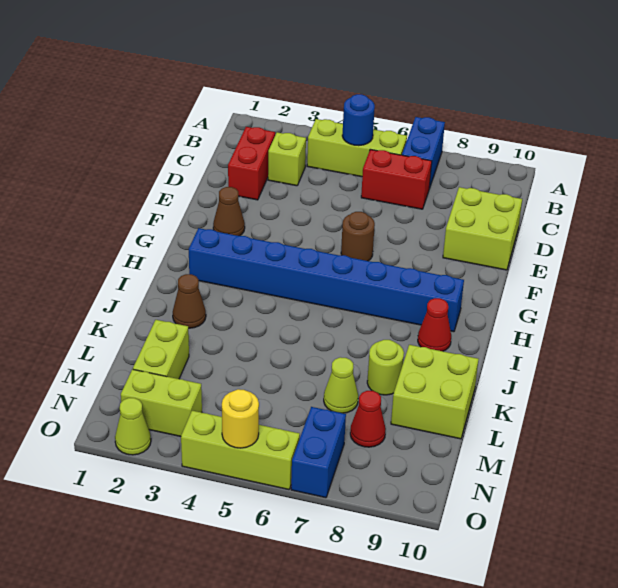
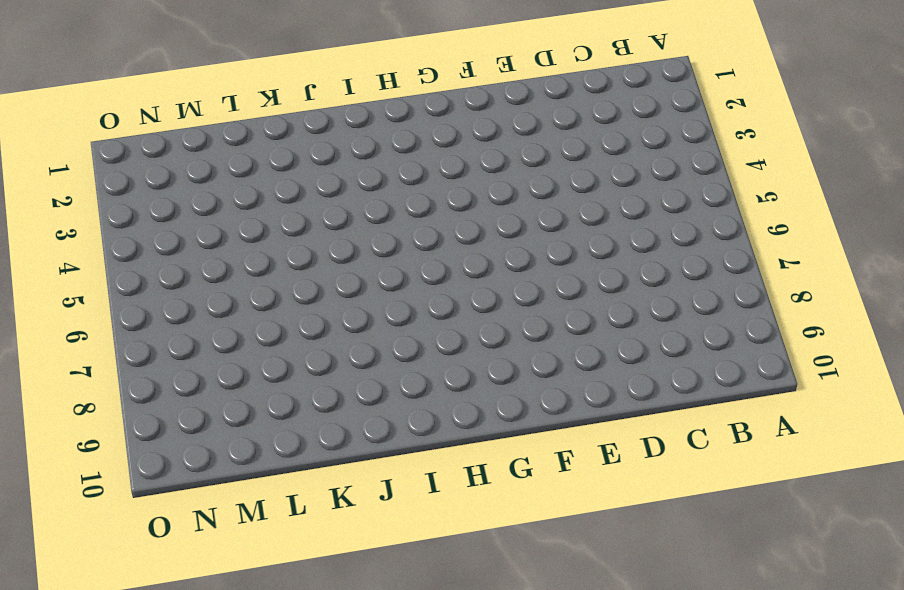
none -> blue 1x2 brick [402,117,445,188]
none -> lime 1x3 brick [307,119,407,177]
none -> red 1x2 brick [228,127,275,200]

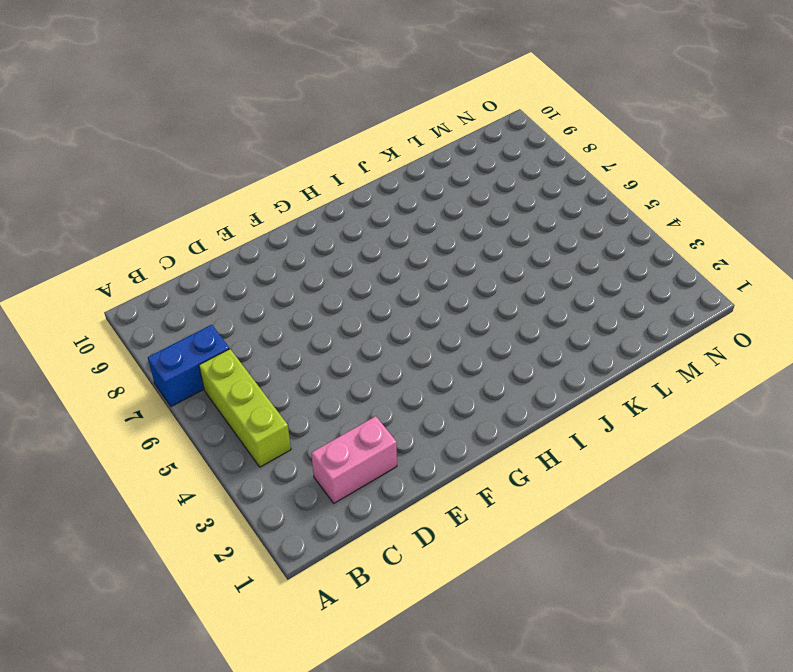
pink 1x2 brick [311,416,397,503] -> red 1x2 brick [228,127,275,200]
none -> lime 1x1 brick [268,132,306,186]
none -> red 1x2 brick [361,149,432,209]
none -> lime 2x2 brick [443,187,522,270]

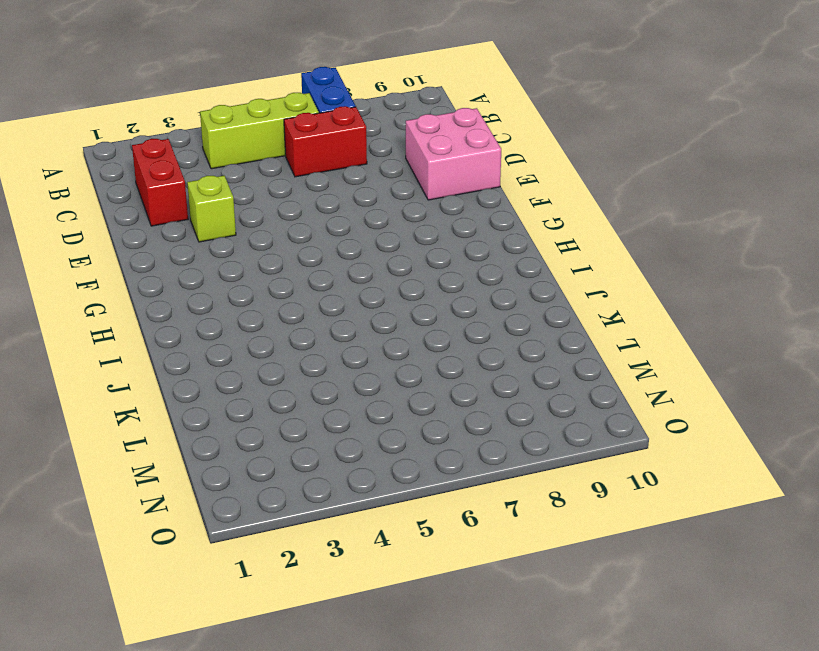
pink 2x2 brick [406,108,501,200] -> lime 2x2 brick [443,187,522,270]
lime 1x1 brick [187,175,236,242] -> lime 1x1 brick moved to [268,132,306,186]
none -> brown 1x1 cone [213,187,245,236]
none -> brown 1x1 round brick [341,212,375,261]
none -> blue 1x8 brick [189,228,464,332]

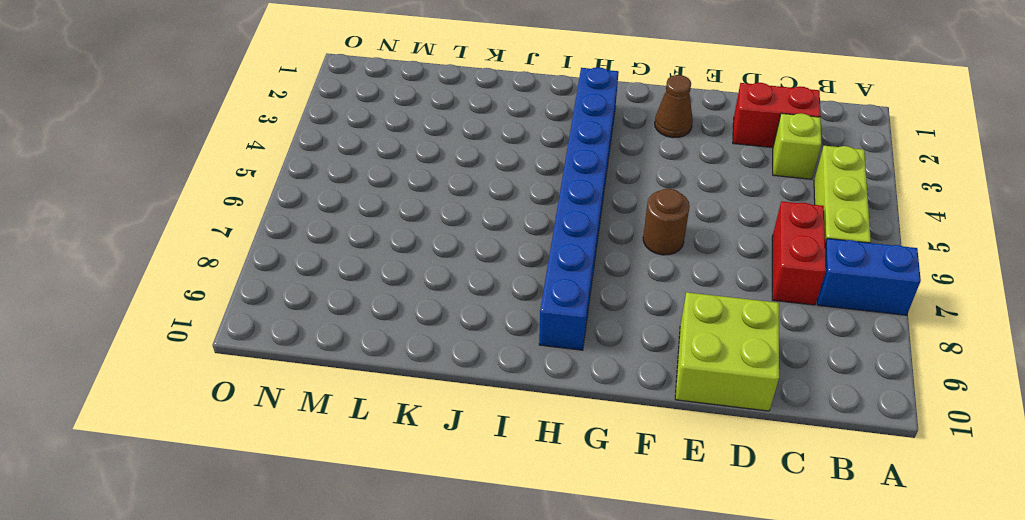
none -> red 1x1 cone [418,298,451,351]
none -> brown 1x1 cone [173,274,206,328]
none -> lime 1x1 round brick [367,340,404,395]

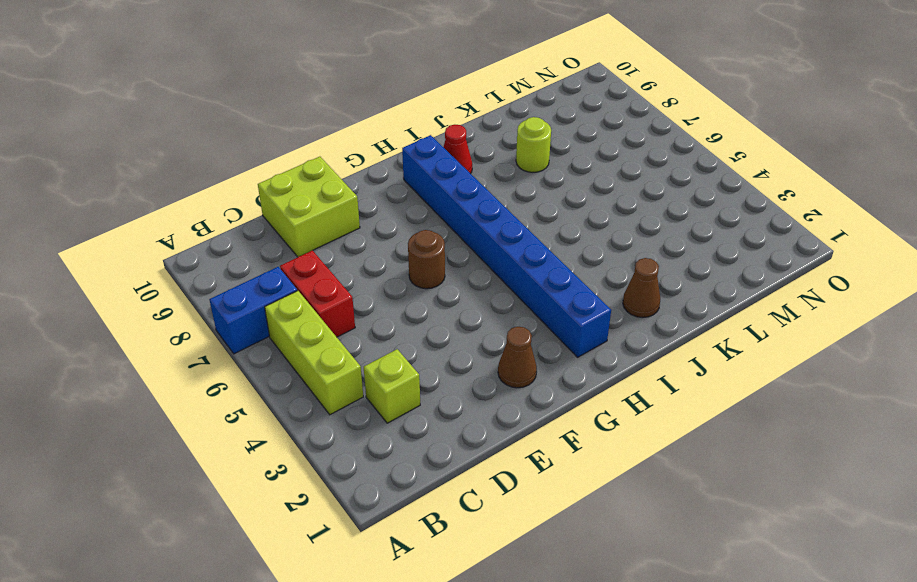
none -> red 1x2 brick [228,127,275,200]
none -> lime 2x2 brick [391,345,479,439]
none -> lime 1x2 brick [133,320,189,379]

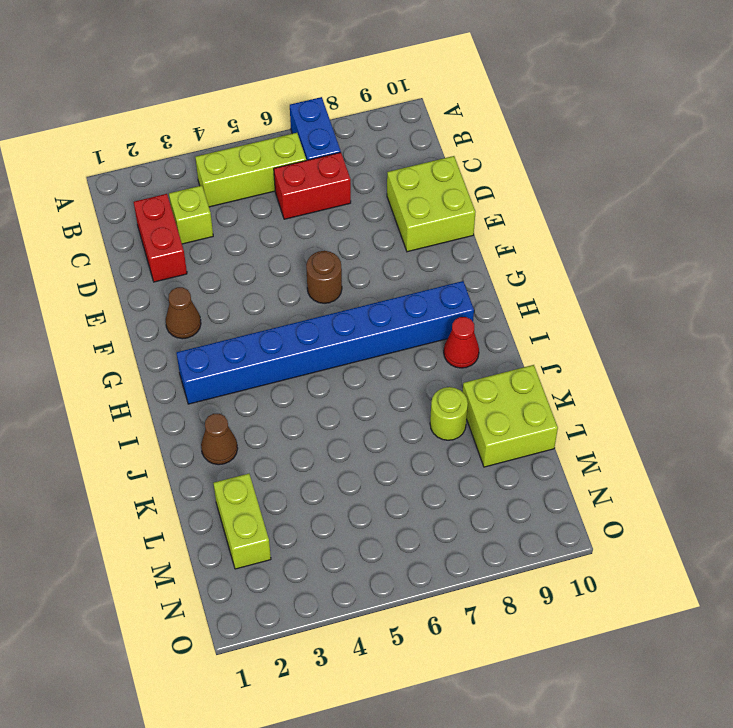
none -> lime 1x1 cone [324,357,358,413]
none -> red 1x1 cone [350,391,386,447]
none -> lime 1x2 brick [121,369,202,436]

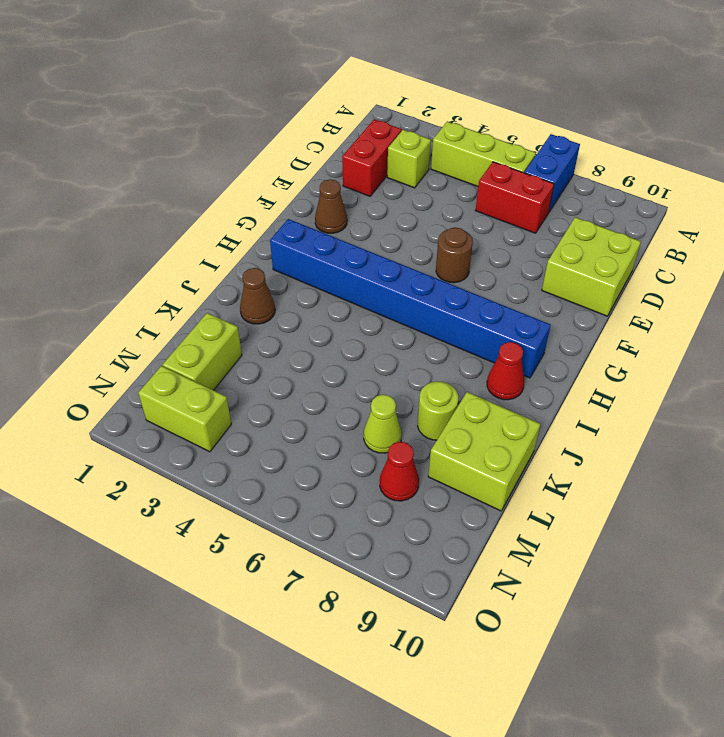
none -> blue 1x2 brick [291,407,346,498]
none -> lime 1x1 cone [115,398,151,455]
none -> lime 1x3 brick [181,411,300,490]

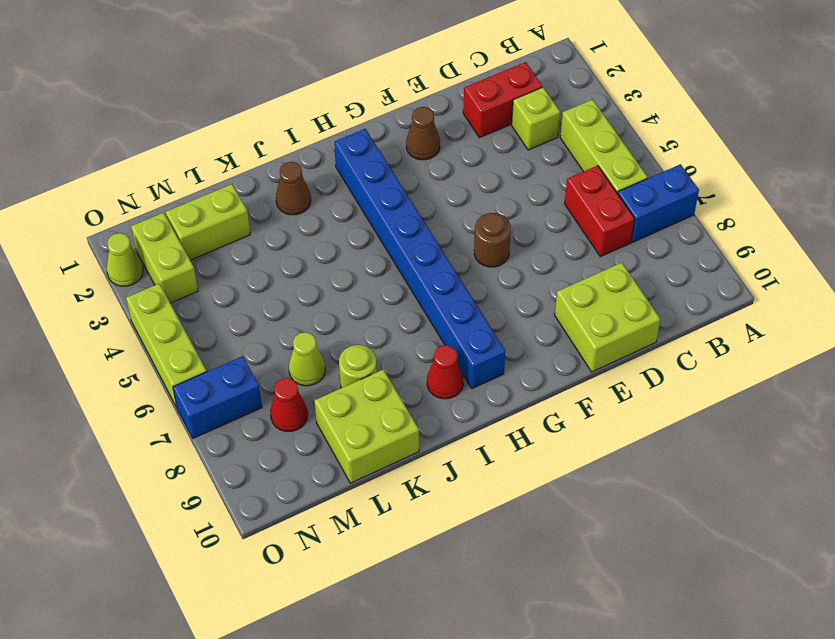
none -> blue 1x1 round brick [342,94,375,146]
none -> yellow 1x1 round brick [222,389,259,448]

